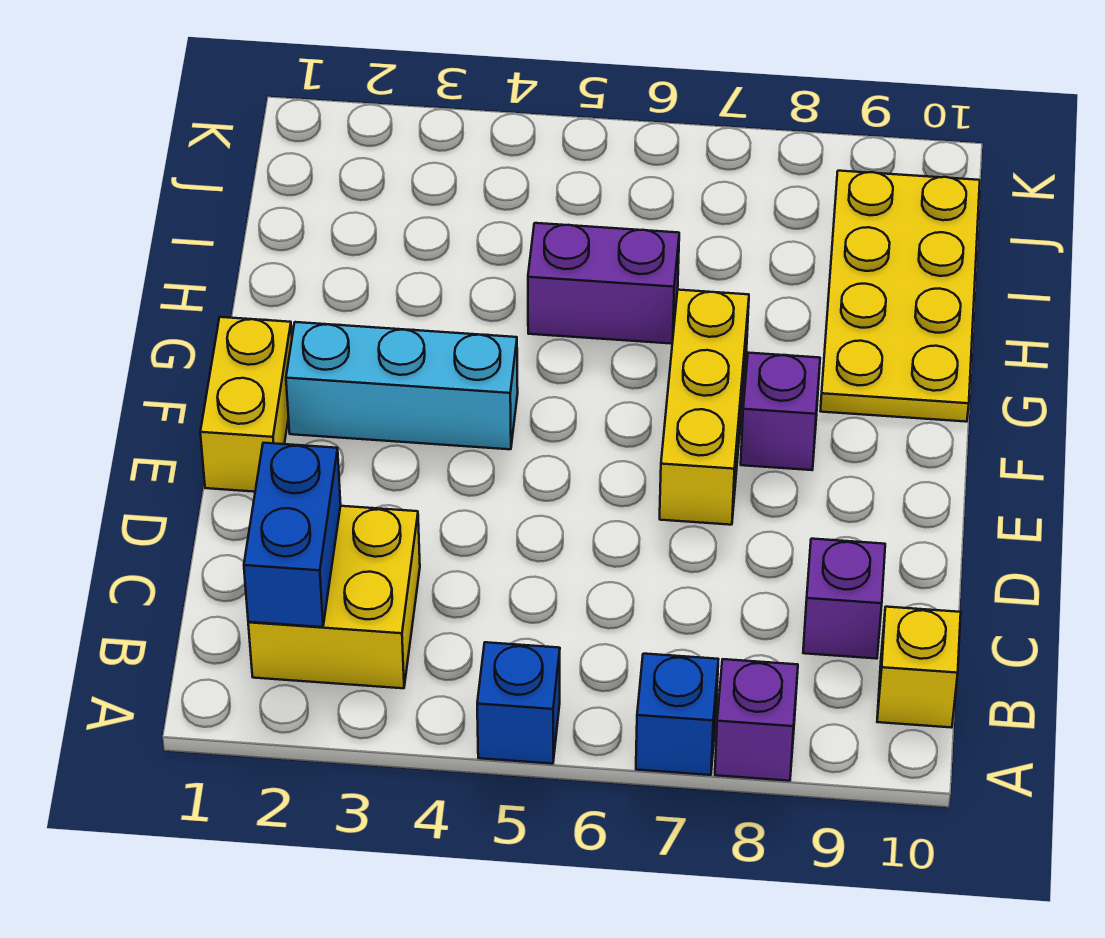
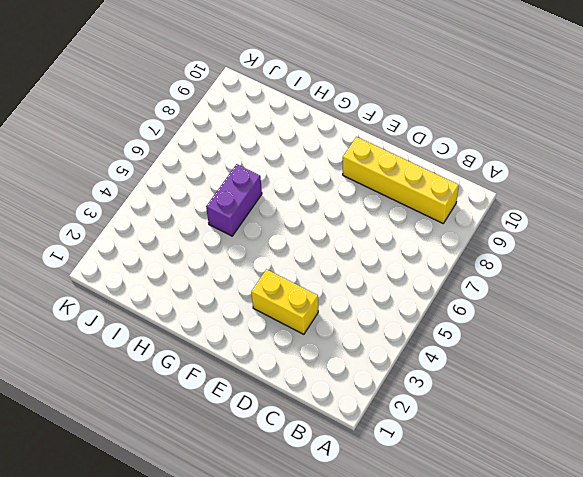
yellow 1x4 brick [343,137,459,223] -> purple 1x1 brick [803,539,885,659]
yellow 1x2 brick [251,269,318,334] -> yellow 1x2 brick moved to [200,317,292,492]
none -> blue 1x1 brick [477,642,560,764]
none -> blue 1x1 brick [636,654,718,775]
none -> purple 1x1 brick [715,659,798,781]

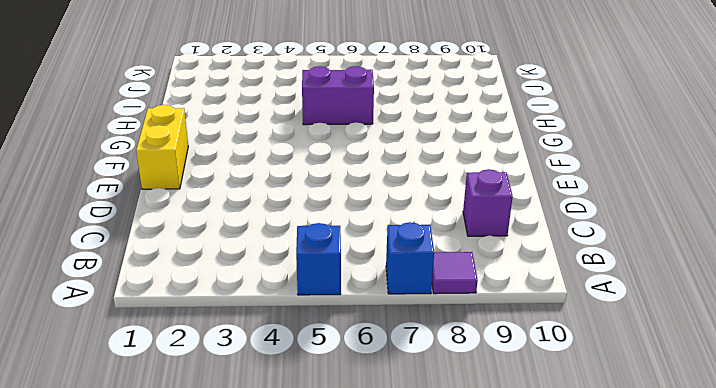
purple 1x1 tile [432,252,478,294] -> purple 1x1 brick [715,659,798,781]
none -> yellow 2x2 brick [248,506,420,688]
none -> yellow 1x1 brick [877,607,961,728]
none -> yellow 1x3 brick [660,290,749,525]

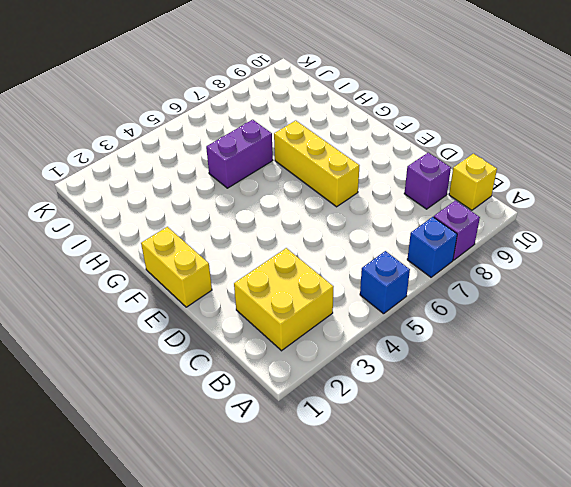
none -> cyan 1x3 brick [286,322,518,449]
none -> purple 1x1 brick [741,353,820,470]
none -> yellow 2x4 plate [821,171,980,422]

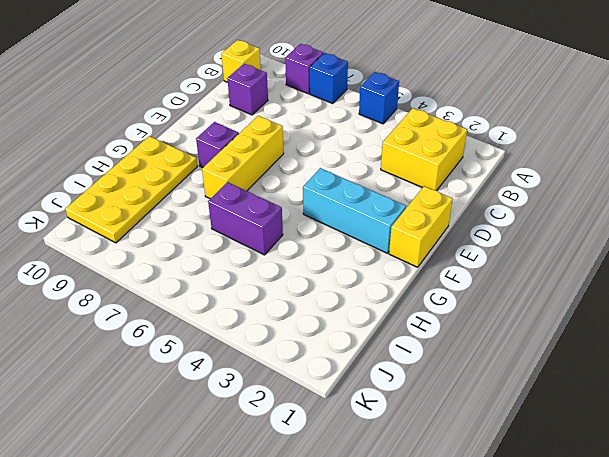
none -> blue 1x2 brick [244,443,341,627]

